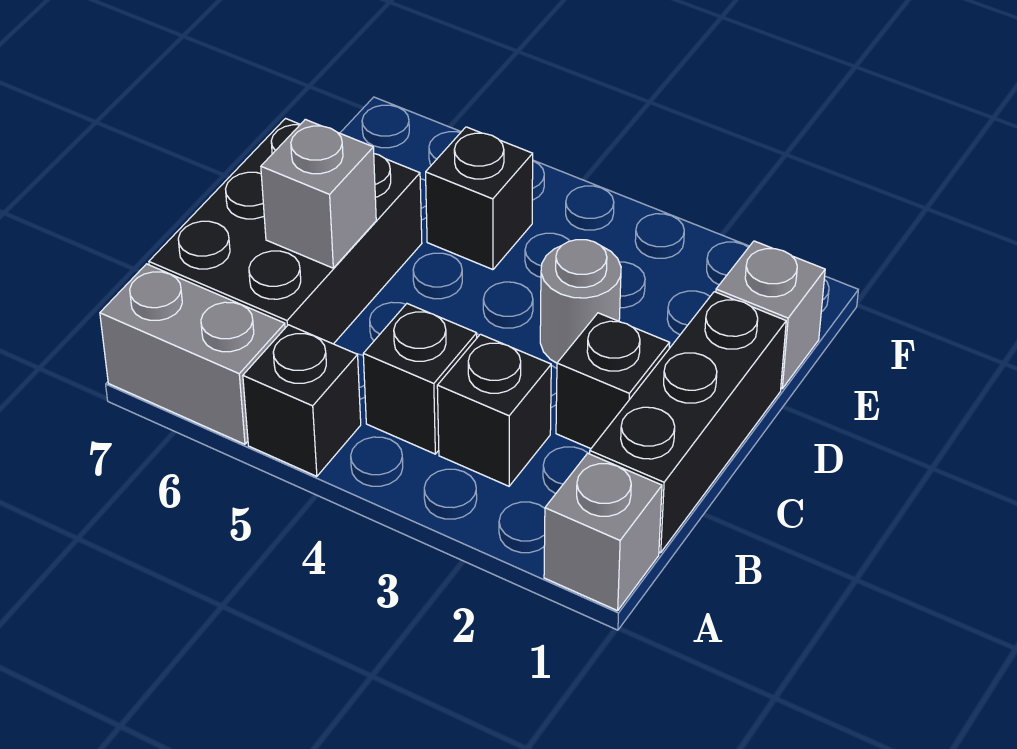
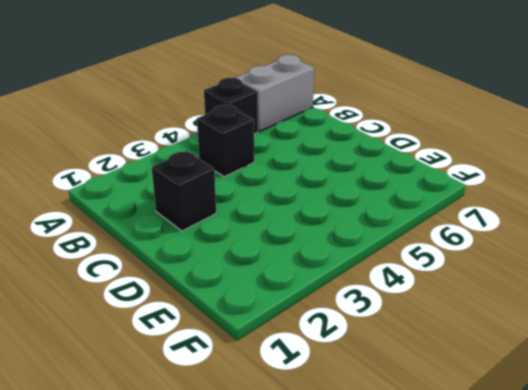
none -> grey 1x1 brick [544,453,662,611]
none -> black 1x3 brick [590,292,786,553]
none -> black 1x1 brick [437,334,551,486]

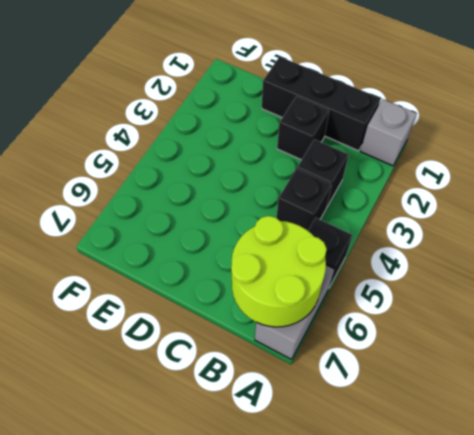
lime 2x2 round brick [231,216,327,327] -> none
none -> black 2x3 brick [149,119,422,344]
none -> grey 1x1 round brick [540,240,621,363]
none -> grey 1x1 brick [716,241,825,389]

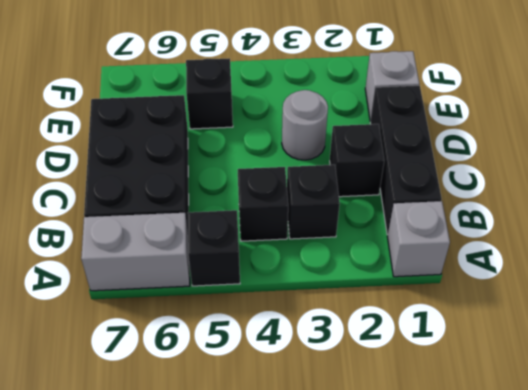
none -> grey 1x1 brick [261,119,376,268]

